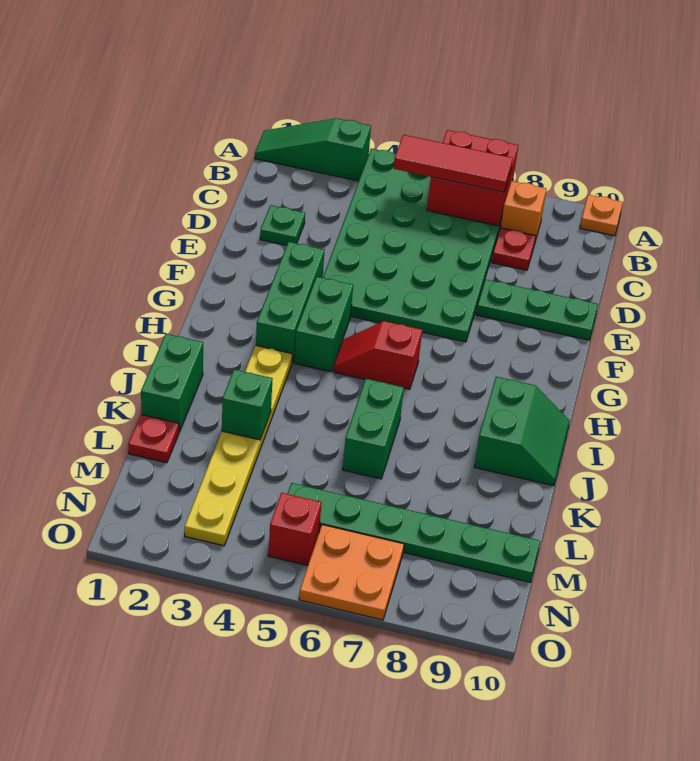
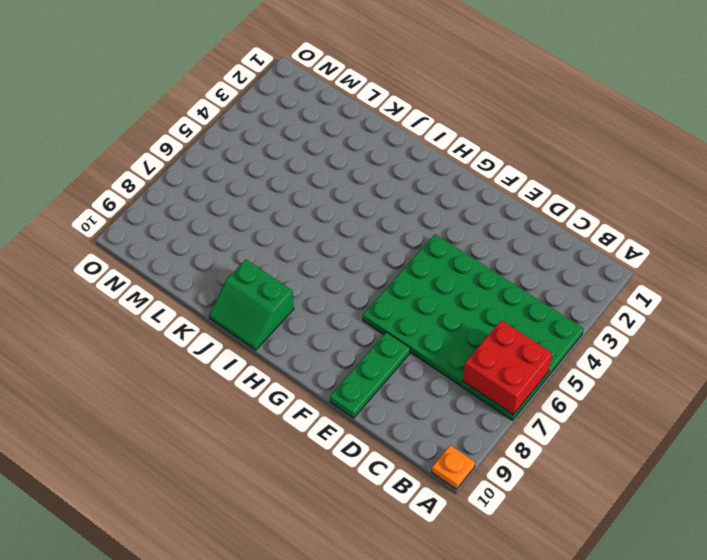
none -> green 1x3 slope [255,118,371,181]
none -> orange 1x1 brick [501,181,546,241]
none -> red 1x1 plate [492,228,536,270]

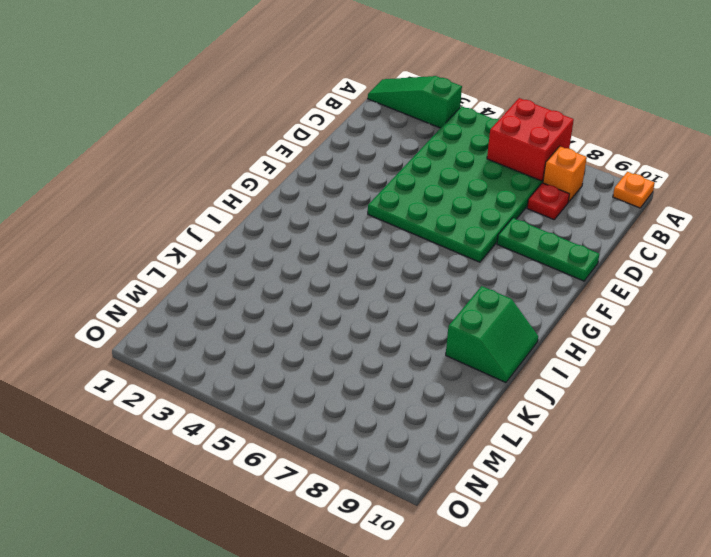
none -> green 1x1 plate [260,205,305,245]
none -> green 1x3 brick [256,242,325,362]
none -> green 1x2 brick [294,277,353,372]

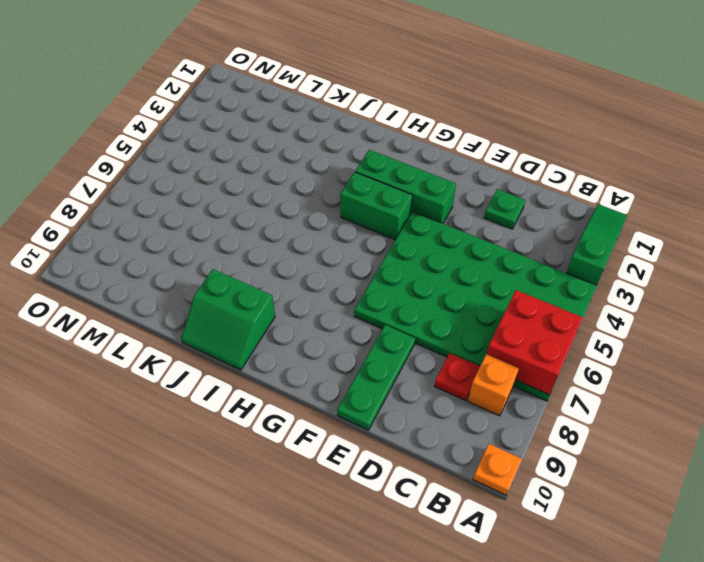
none -> red 1x2 slope [333,321,422,389]
none -> yellow 1x6 plate [185,346,292,546]
none -> green 1x2 brick [141,334,203,432]

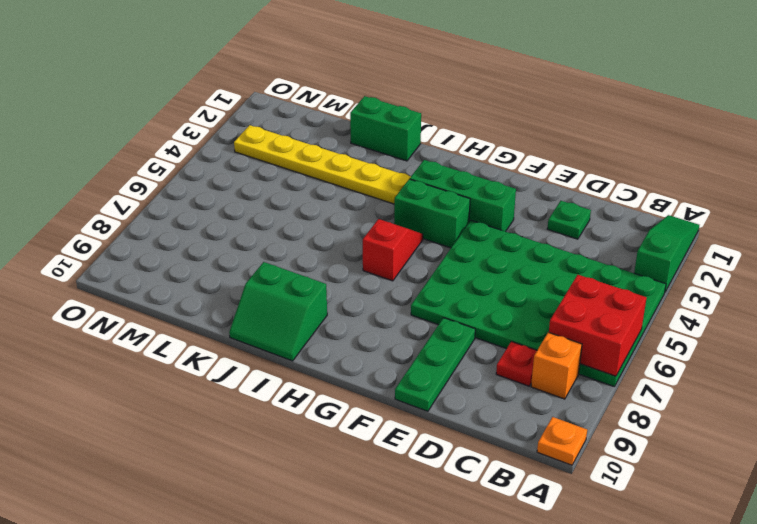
none -> green 1x2 brick [343,379,404,479]
none -> red 1x1 plate [128,415,179,463]
none -> green 1x6 plate [287,483,540,582]

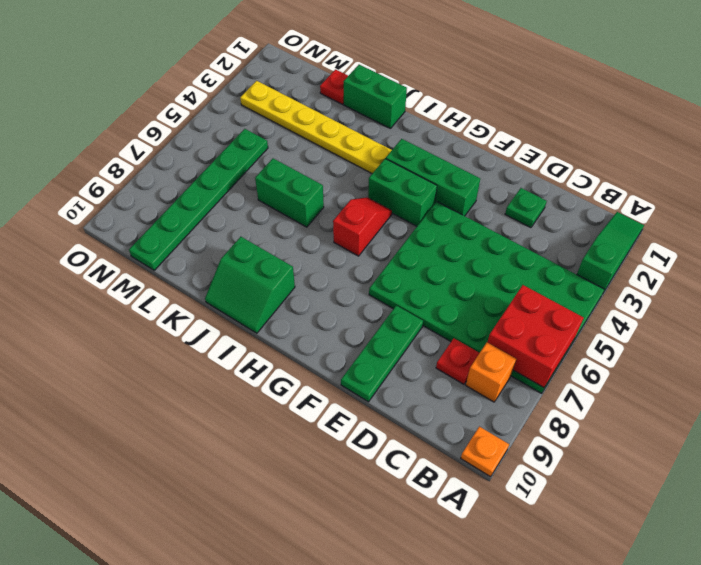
none -> red 1x1 brick [268,493,322,566]
none -> orange 2x2 plate [299,525,404,620]
none -> green 1x1 brick [222,369,273,440]

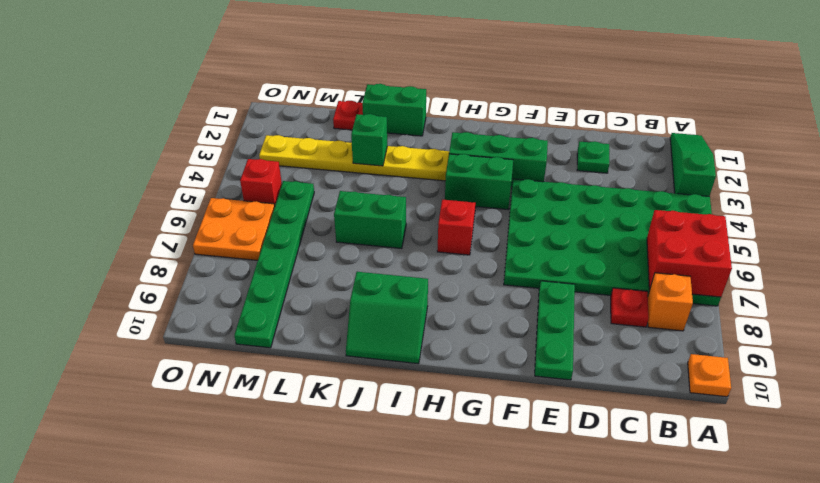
none -> red 1x3 tile [394,135,513,192]

